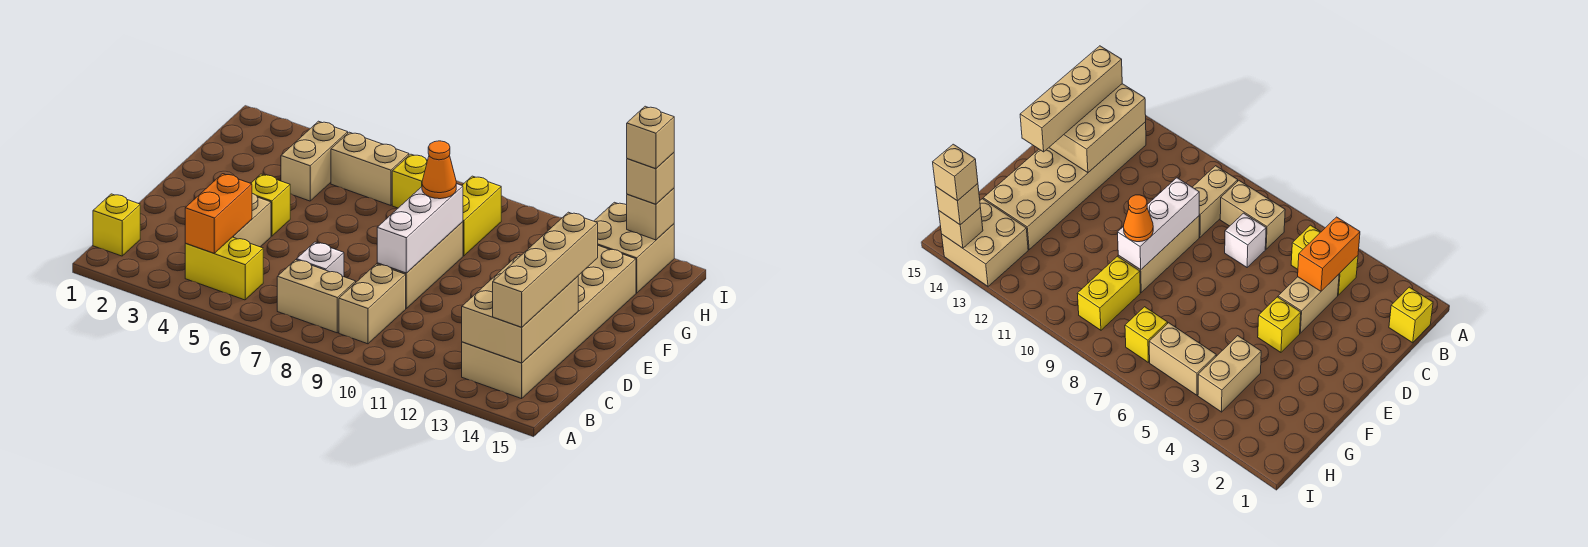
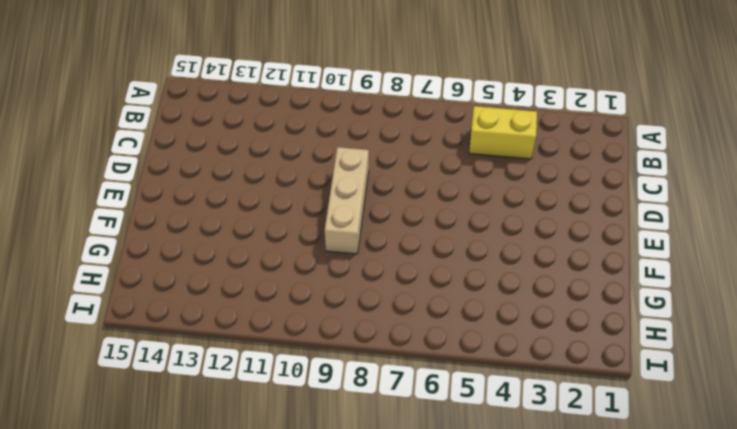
none -> yellow 1x1 brick [93,194,140,256]
none -> tan 1x2 brick [277,260,356,333]
none -> tan 1x2 brick [339,264,406,344]

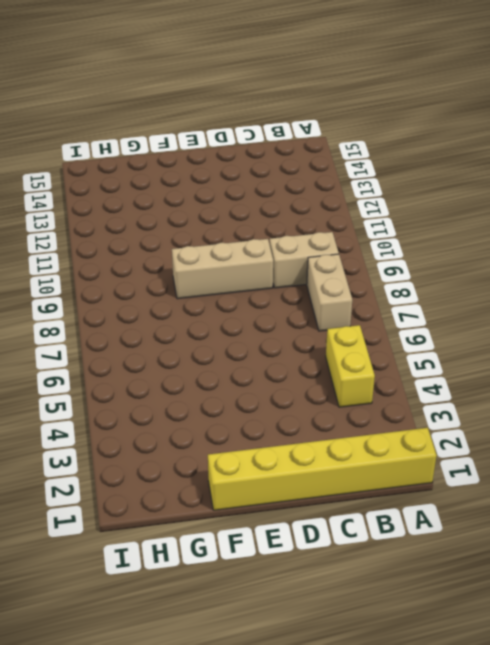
yellow 1x6 brick [208,428,437,510] -> yellow 1x1 brick [93,194,140,256]
none -> tan 2x6 brick [462,246,636,399]
none -> tan 1x2 brick [233,193,271,247]
none -> white 1x1 brick [297,242,344,277]

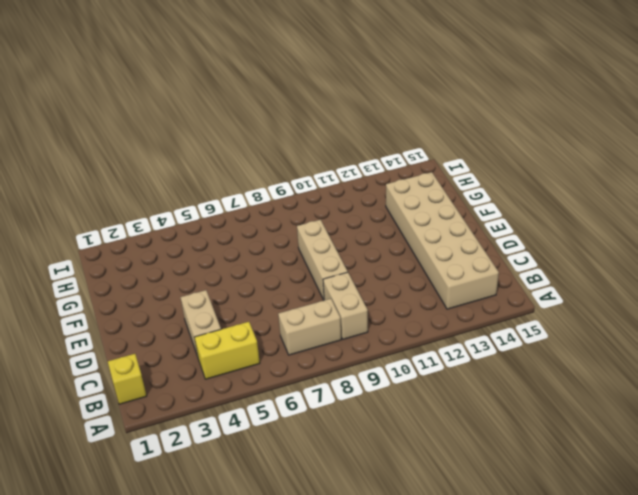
none -> white 1x1 brick [297,242,344,277]
none -> yellow 1x1 brick [251,174,290,236]
none -> tan 1x2 brick [281,121,348,201]

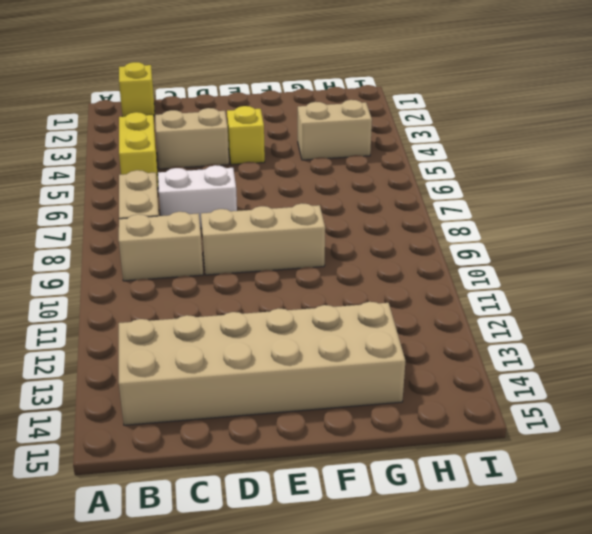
white 1x2 brick [158,165,237,228] -> white 1x1 brick [297,242,344,277]
none -> yellow 1x2 brick [462,176,501,256]
none -> tan 1x2 brick [331,132,409,205]
none -> yellow 1x1 brick [392,154,428,208]

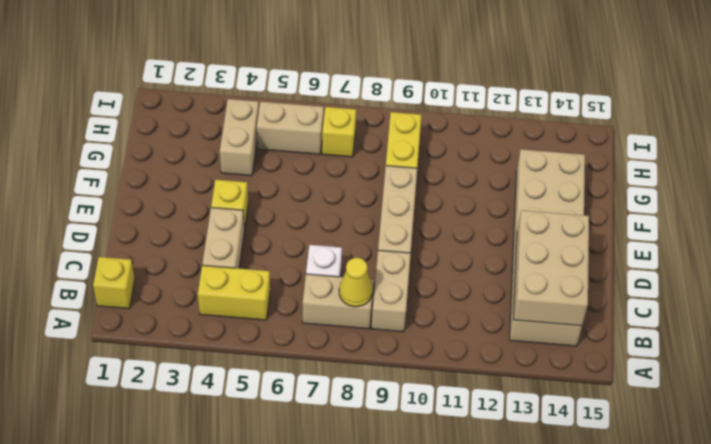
yellow 1x1 cone [339,258,373,307] -> none
none -> tan 2x2 brick [594,202,674,293]
none -> orange 1x2 brick [185,174,252,253]
none -> white 1x3 brick [377,184,463,273]

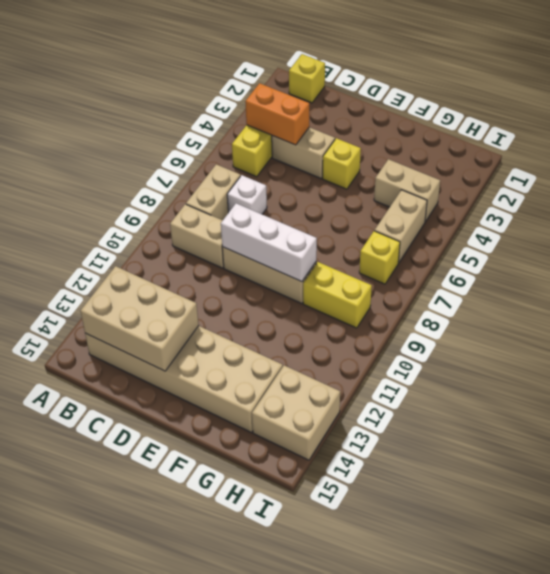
none -> tan 1x1 brick [627,188,674,240]
none -> tan 1x4 brick [493,212,598,327]
none -> orange 1x1 cone [422,141,456,199]

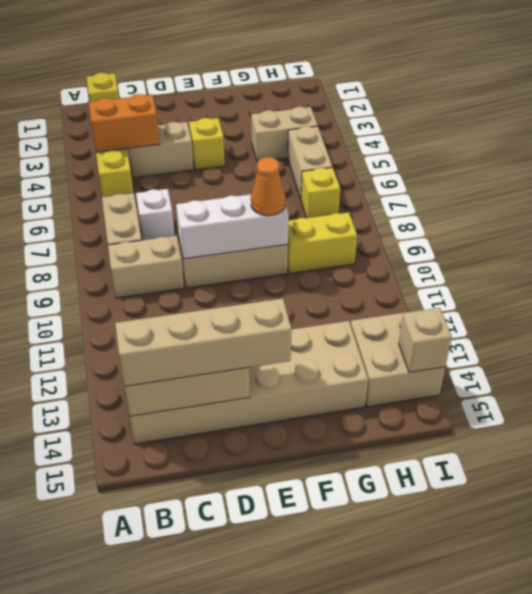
none -> tan 1x1 brick [627,153,674,204]
none -> tan 1x1 brick [627,106,674,169]

